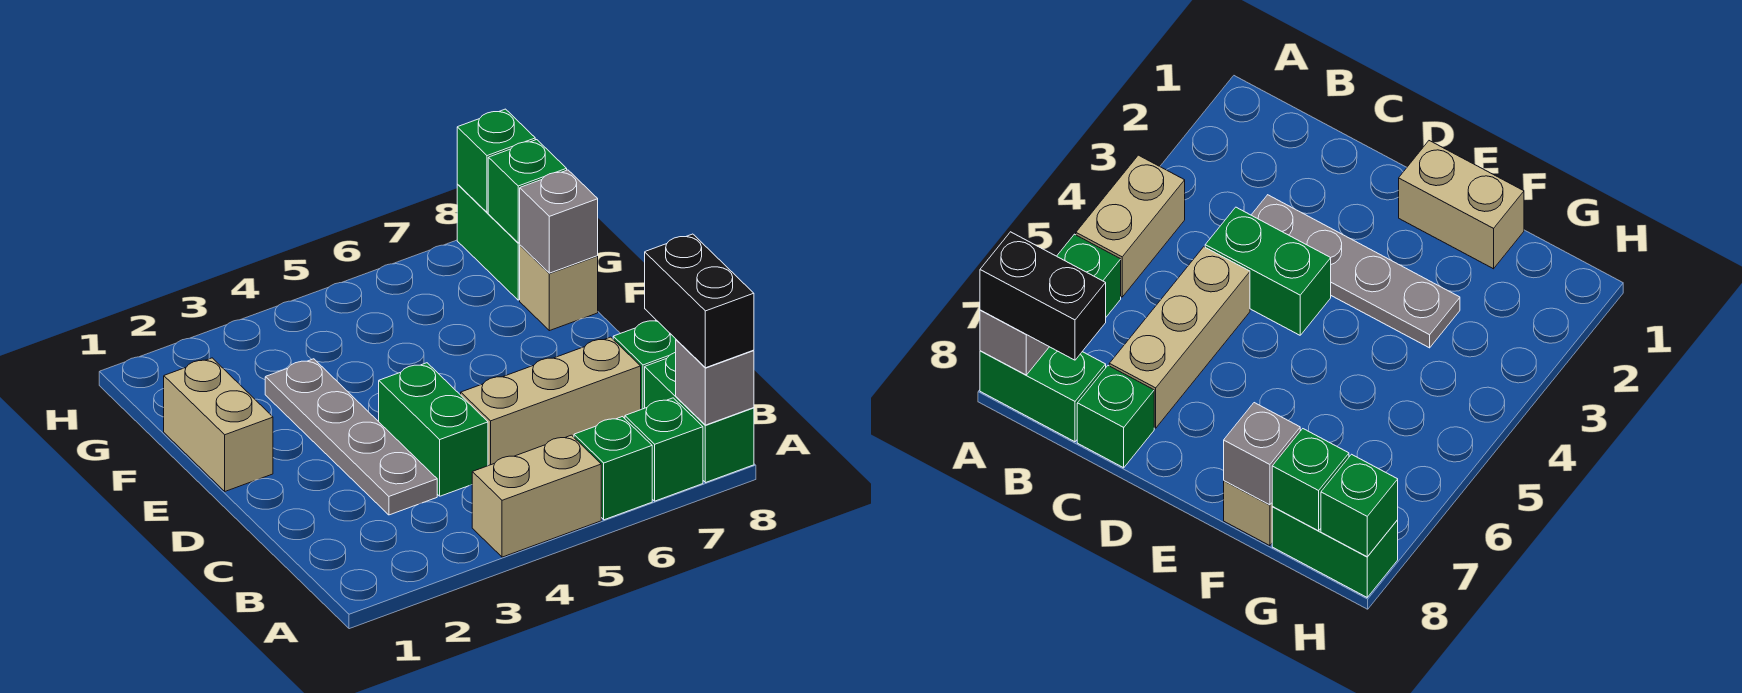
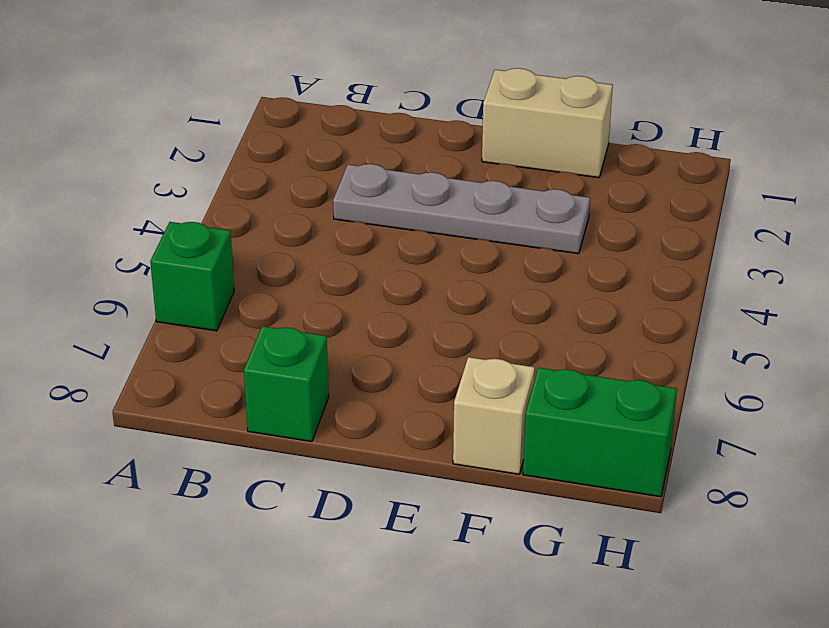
none -> tan 1x2 brick [472,435,601,557]
none -> green 1x1 brick [625,398,703,501]
none -> green 1x2 brick [645,353,754,483]

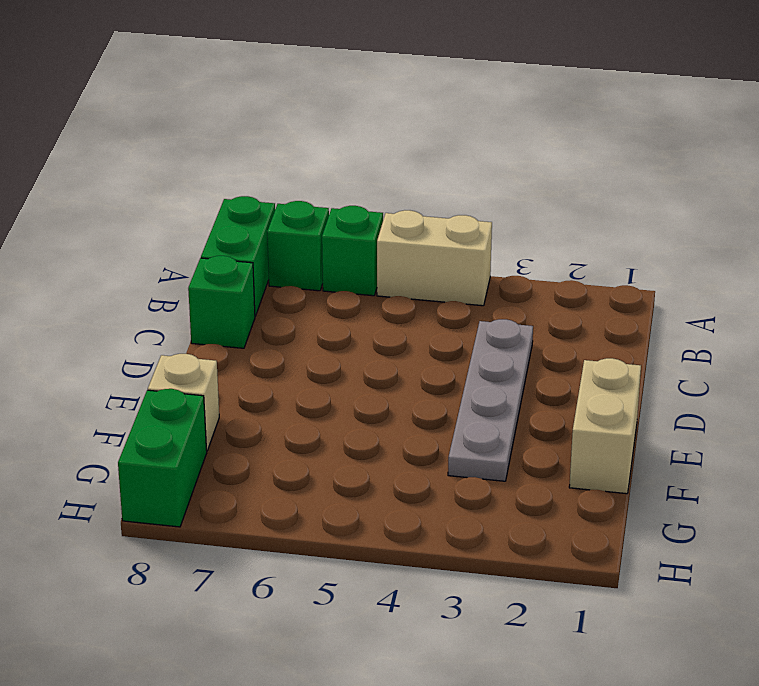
none -> green 1x2 brick [379,363,488,496]
none -> tan 1x3 brick [461,337,641,466]
none -> grey 1x1 brick [676,340,754,425]

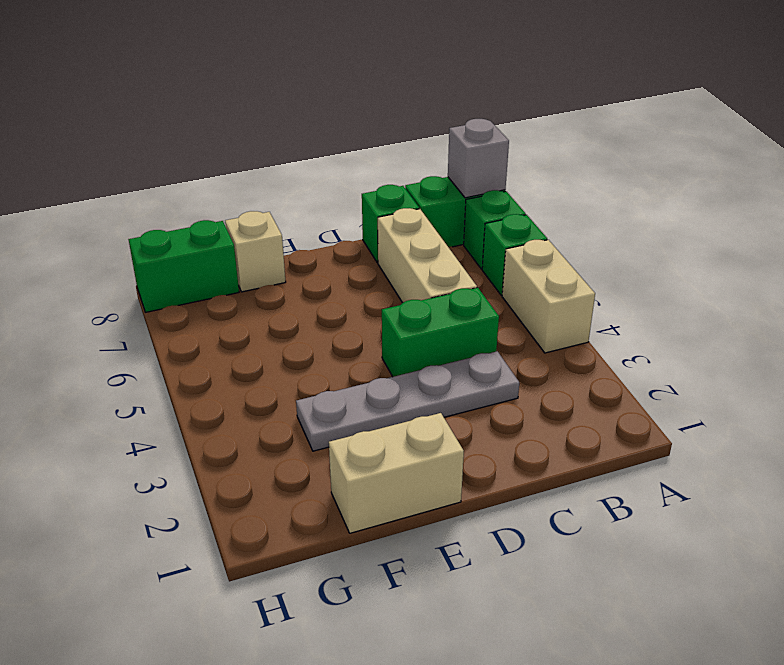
none -> grey 1x1 brick [520,170,598,273]
none -> green 1x1 brick [488,140,567,243]
none -> green 1x1 brick [457,109,535,212]

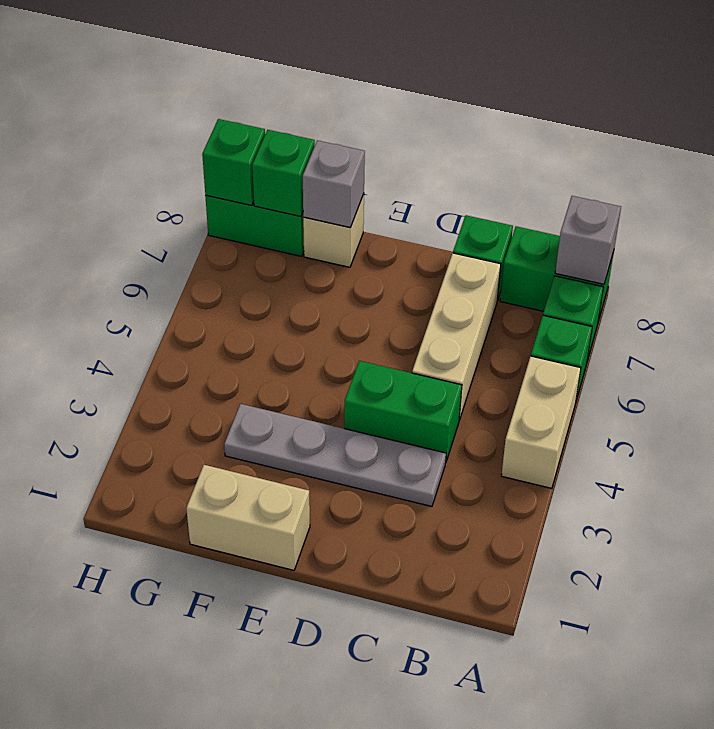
none -> black 1x2 brick [645,234,754,368]

